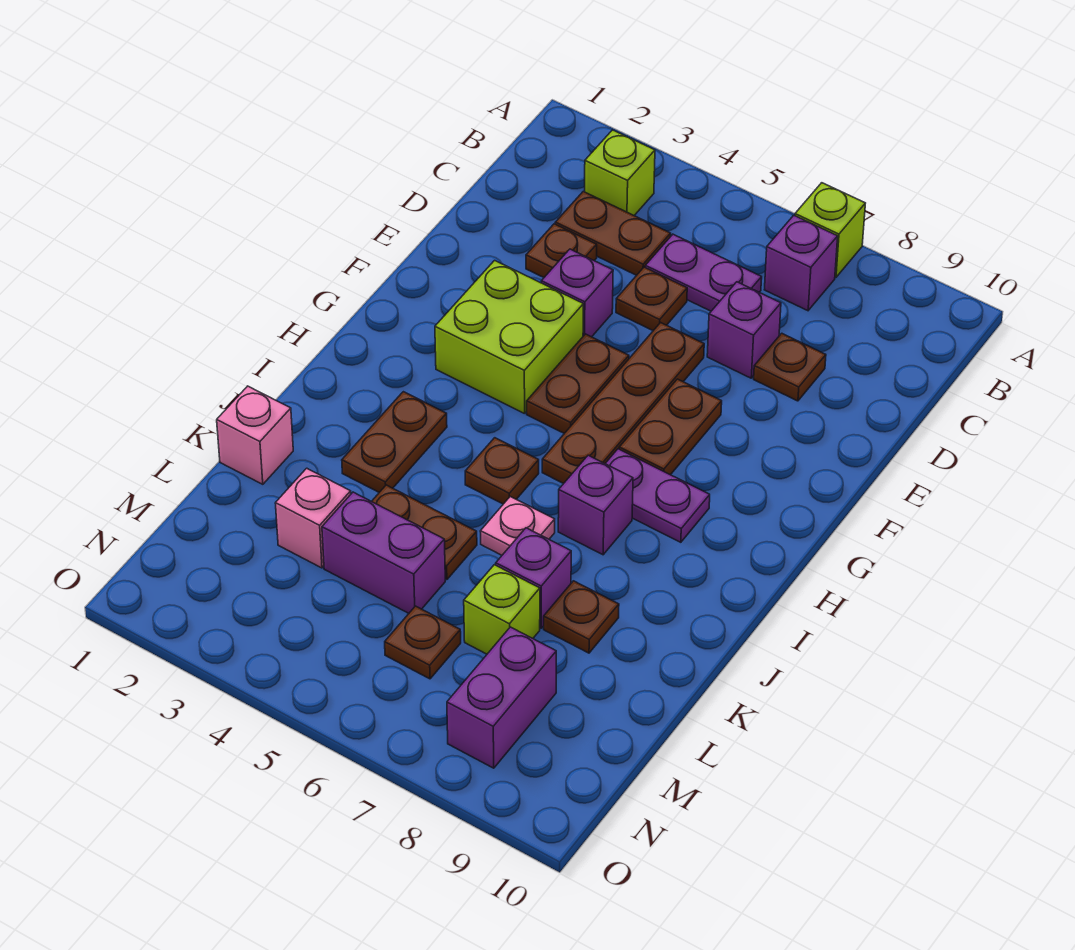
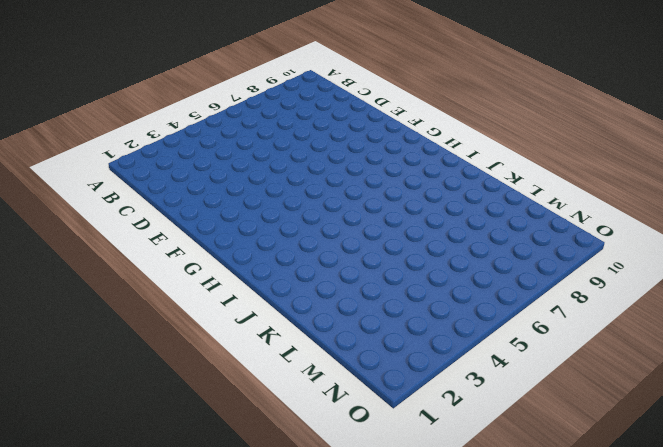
none -> lime 1x1 brick [795,183,865,277]
none -> lime 1x1 brick [585,130,655,215]
none -> purple 1x1 brick [764,215,838,311]

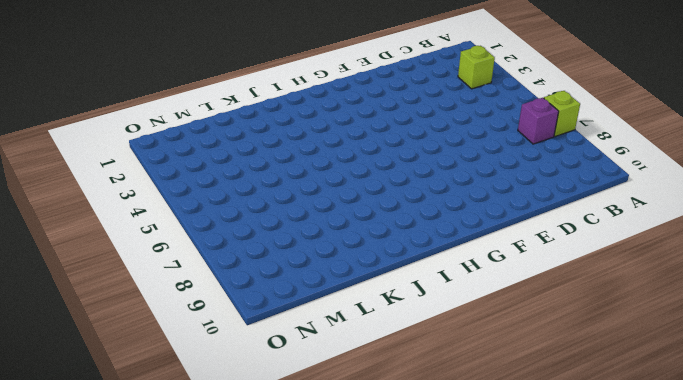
none -> brown 1x2 plate [555,192,671,275]
none -> purple 1x2 plate [645,234,762,311]
none -> brown 1x1 plate [526,224,597,277]

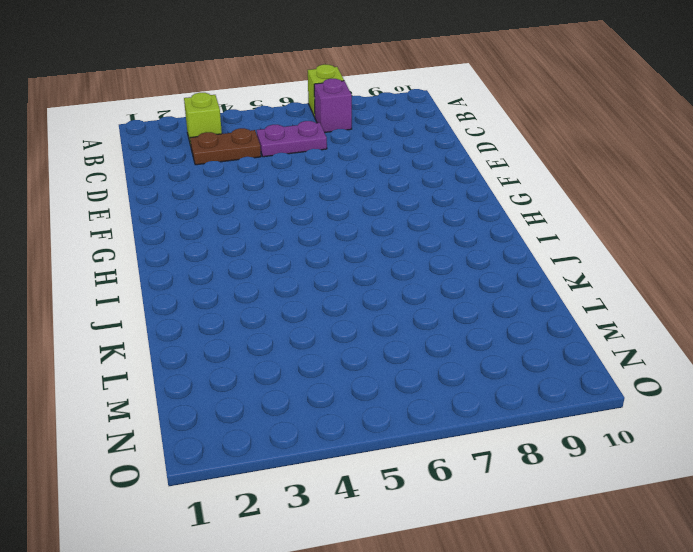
none -> brown 1x1 plate [526,224,597,277]
none -> brown 1x1 plate [616,267,687,331]
none -> purple 1x1 brick [707,282,781,378]

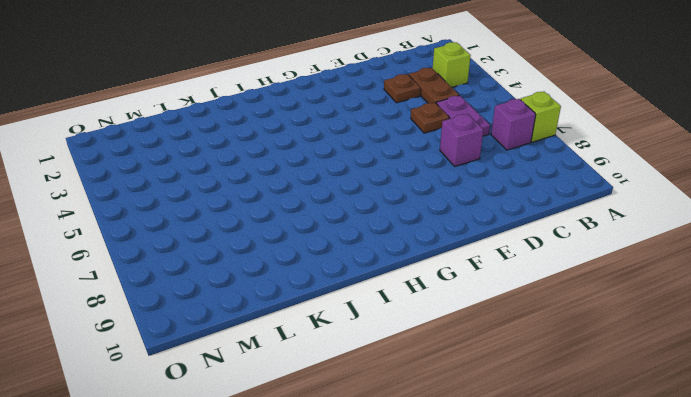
none -> brown 1x1 plate [754,333,826,401]
none -> purple 1x1 brick [541,249,613,337]
none -> brown 1x4 plate [542,323,704,484]

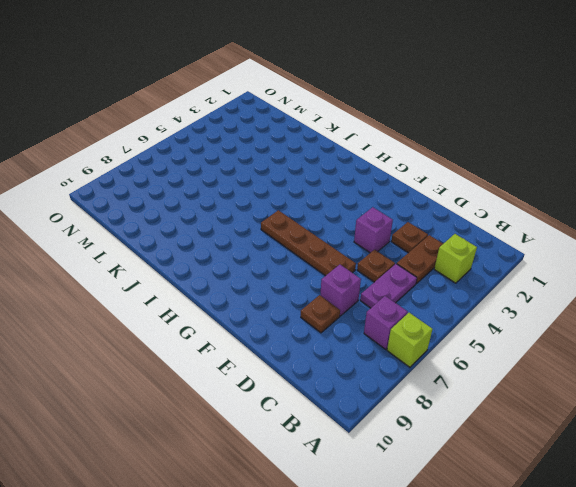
none -> lime 2x2 brick [435,260,583,414]
none -> brown 1x2 plate [527,334,629,433]
none -> brown 1x2 plate [619,379,722,475]

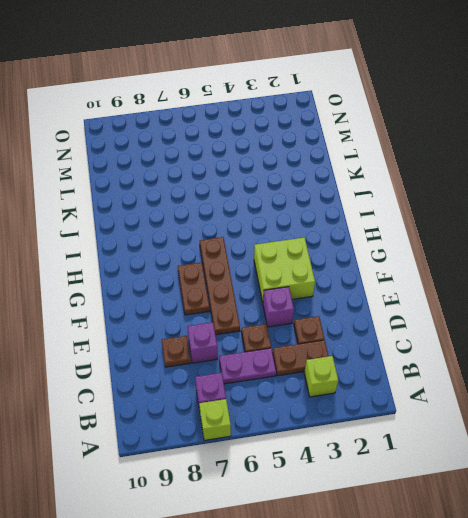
none -> brown 1x2 plate [527,334,629,433]
none -> purple 1x2 plate [605,449,710,542]
none -> brown 1x2 plate [342,392,447,492]

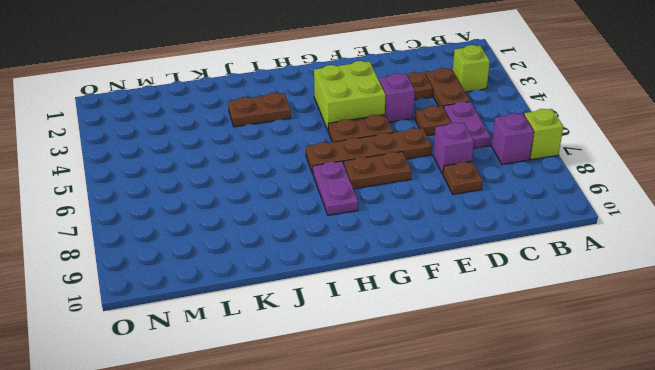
none -> brown 1x1 plate [465,438,539,504]
none -> purple 1x1 brick [558,455,633,555]
none -> pink 1x1 plate [480,497,555,555]

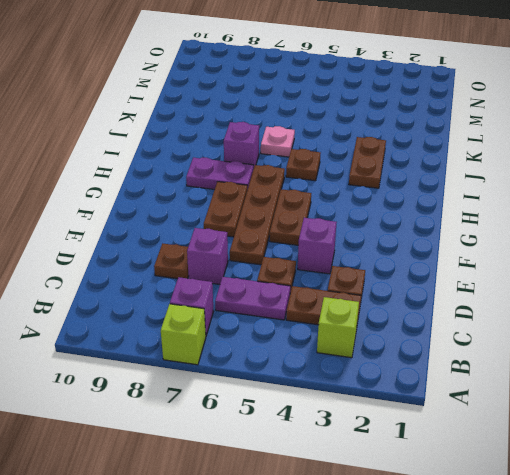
none -> lime 2x2 brick [435,260,583,414]
none -> pink 1x1 brick [217,386,293,484]
none -> brown 1x2 plate [372,485,477,580]

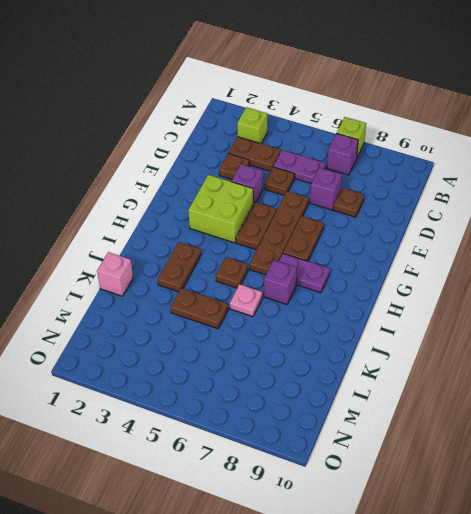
none -> purple 1x1 brick [496,528,571,628]
none -> brown 1x1 plate [544,581,619,653]
none -> pink 1x1 brick [275,468,351,568]

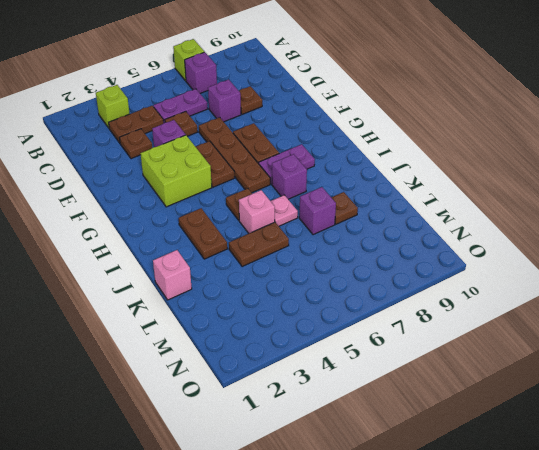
pink 1x1 brick [239,190,275,233] -> pink 1x1 brick moved to [275,468,351,568]
none -> purple 1x2 brick [322,492,445,613]
none -> lime 1x1 brick [464,565,540,654]
none -> brown 1x1 plate [385,606,461,679]

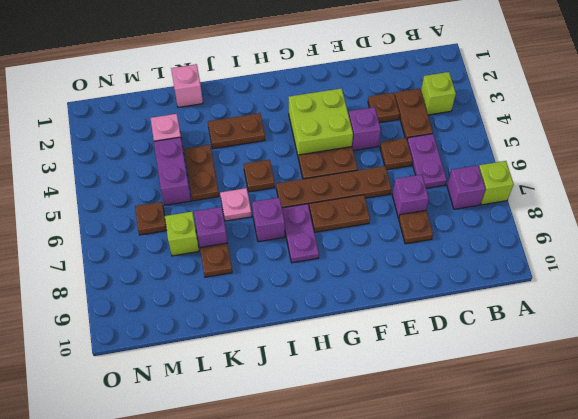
none -> purple 1x2 brick [447,627,556,768]

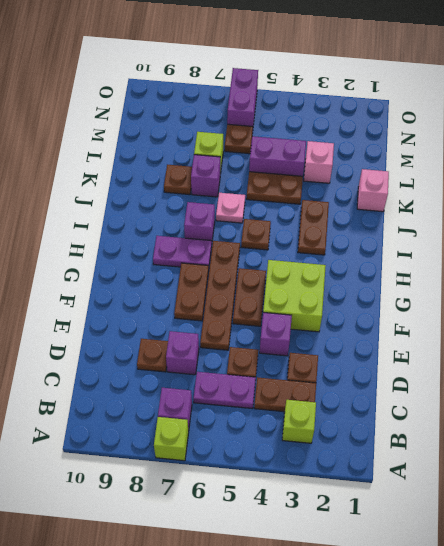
purple 1x2 brick [227,68,258,126] -> purple 1x2 brick moved to [447,627,556,768]

